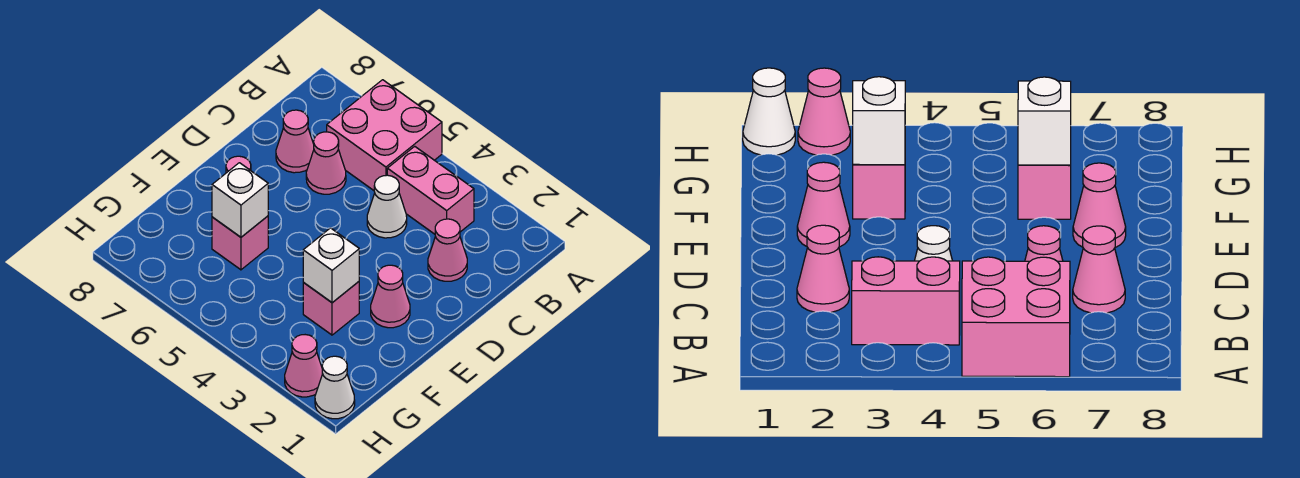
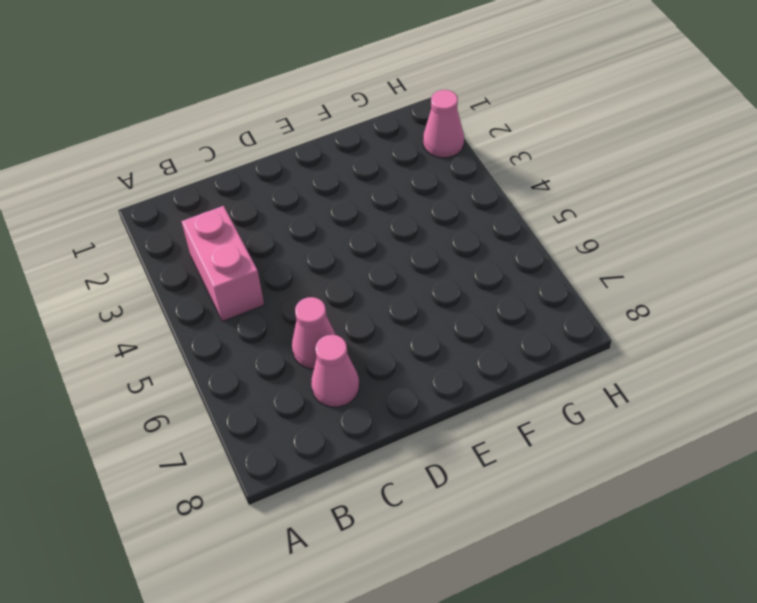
none -> pink 2x2 brick [327,80,442,190]
none -> pink 1x1 cone [428,219,467,281]
none -> white 1x1 cone [367,175,407,238]

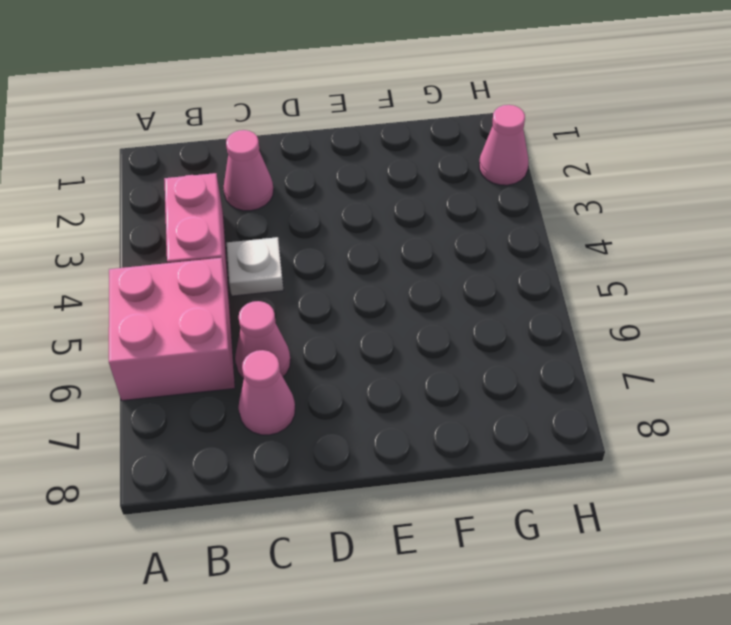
white 1x1 plate [227,237,283,296] -> white 1x1 cone [367,175,407,238]
none -> pink 1x1 cone [371,265,410,328]
none -> pink 1x1 cone [1073,163,1126,248]
none -> pink 1x1 brick [303,282,359,335]

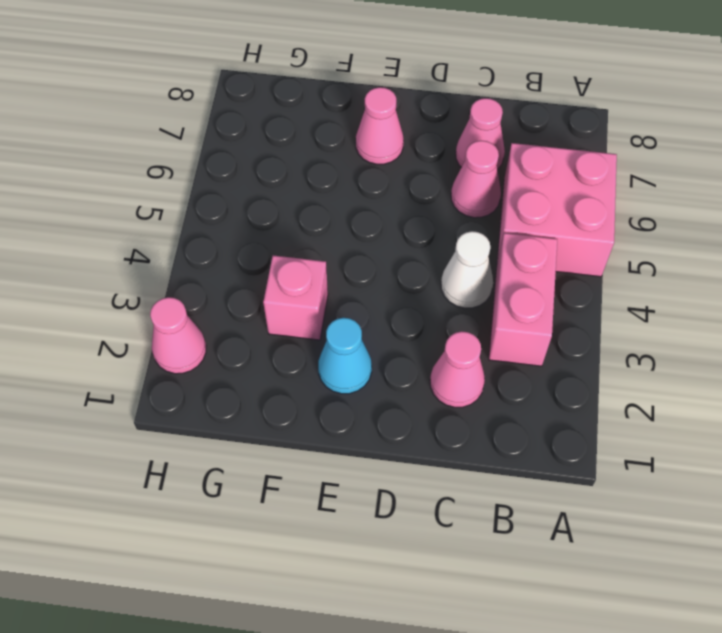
cyan 1x1 cone [318,318,372,394] -> pink 1x1 cone [371,265,410,328]
none -> pink 1x1 brick [212,216,268,270]
none -> white 1x1 cone [315,356,355,419]
none -> white 1x1 brick [303,228,359,303]

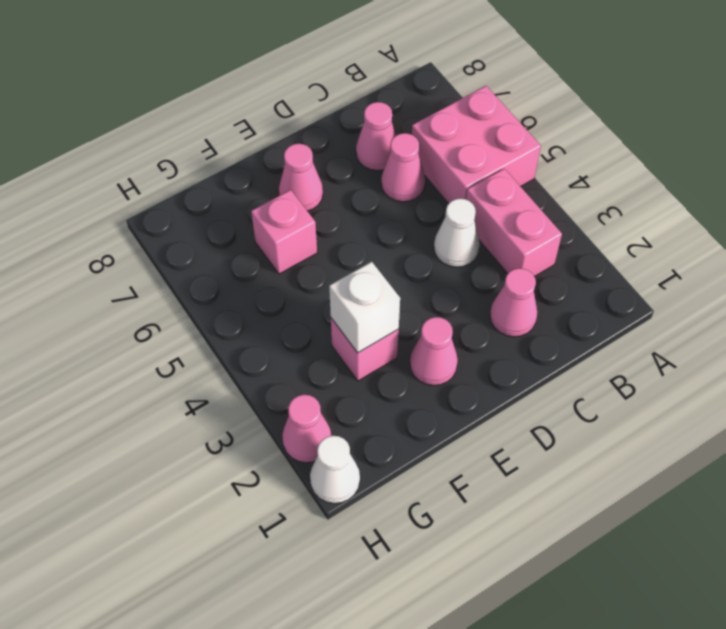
none -> white 1x1 brick [212,163,268,237]

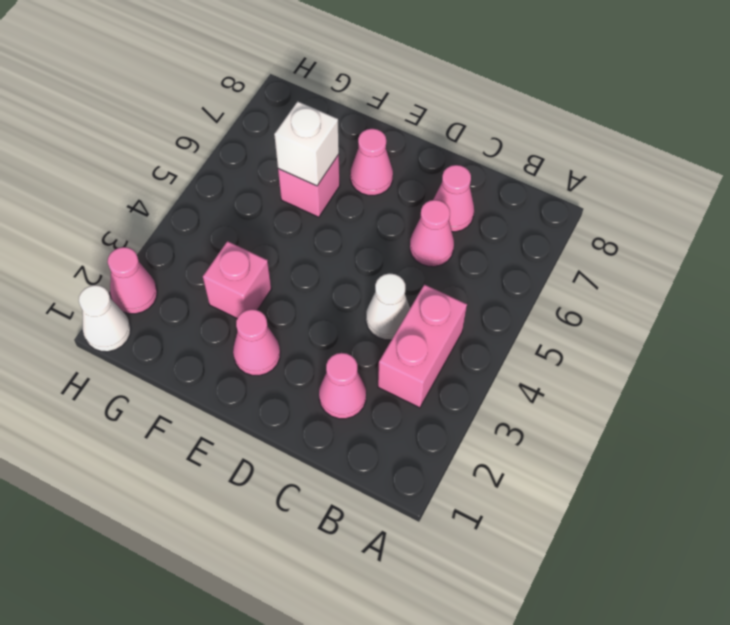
none -> pink 2x2 brick [327,80,442,190]
none -> white 1x1 brick [303,228,359,303]

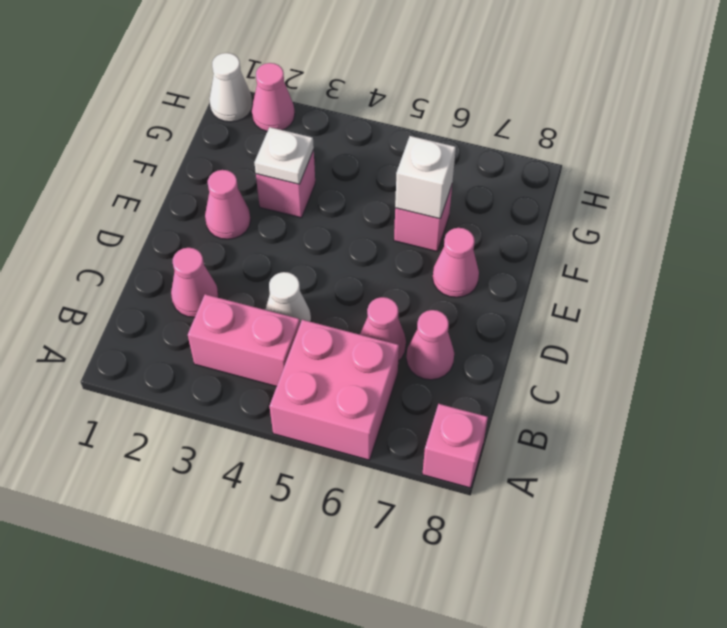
pink 1x1 brick [422,404,488,488] -> none
white 1x1 plate [254,127,314,184] -> white 1x1 brick [303,228,359,303]

